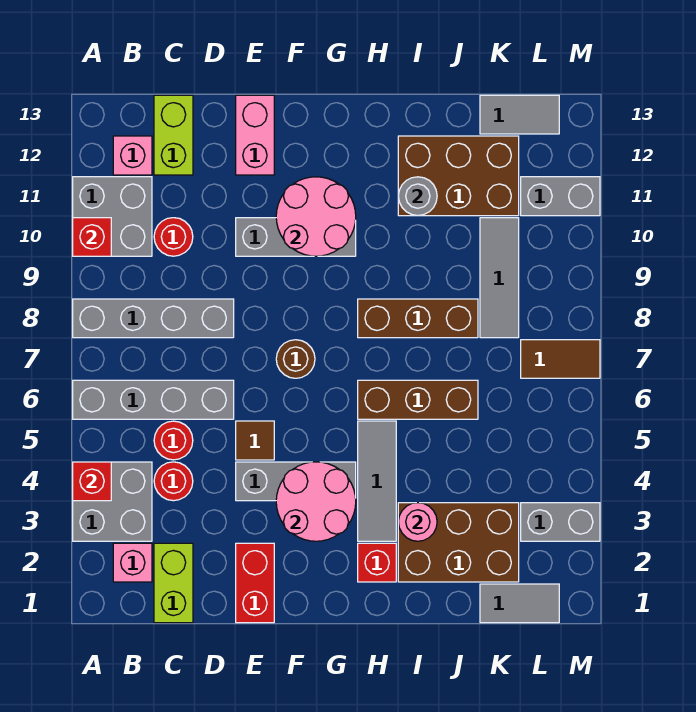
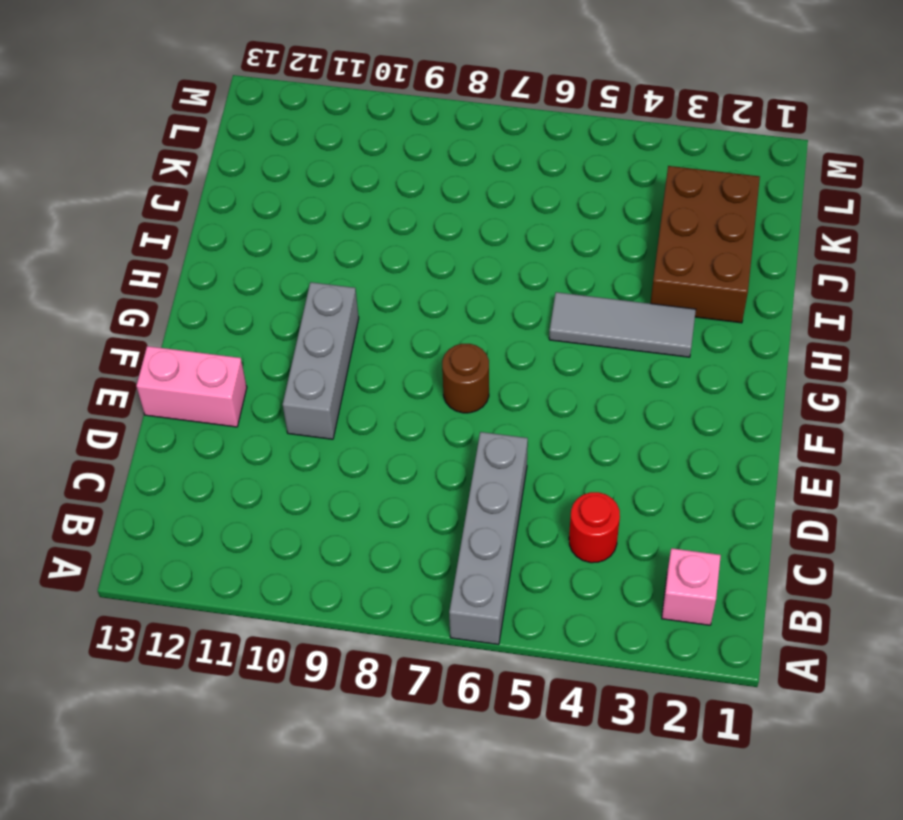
none -> grey 2x2 brick [73,462,152,541]
none -> grey 1x4 brick [73,299,234,338]
none -> grey 2x2 brick [73,177,152,256]
none -> pink 1x1 brick [113,136,152,175]

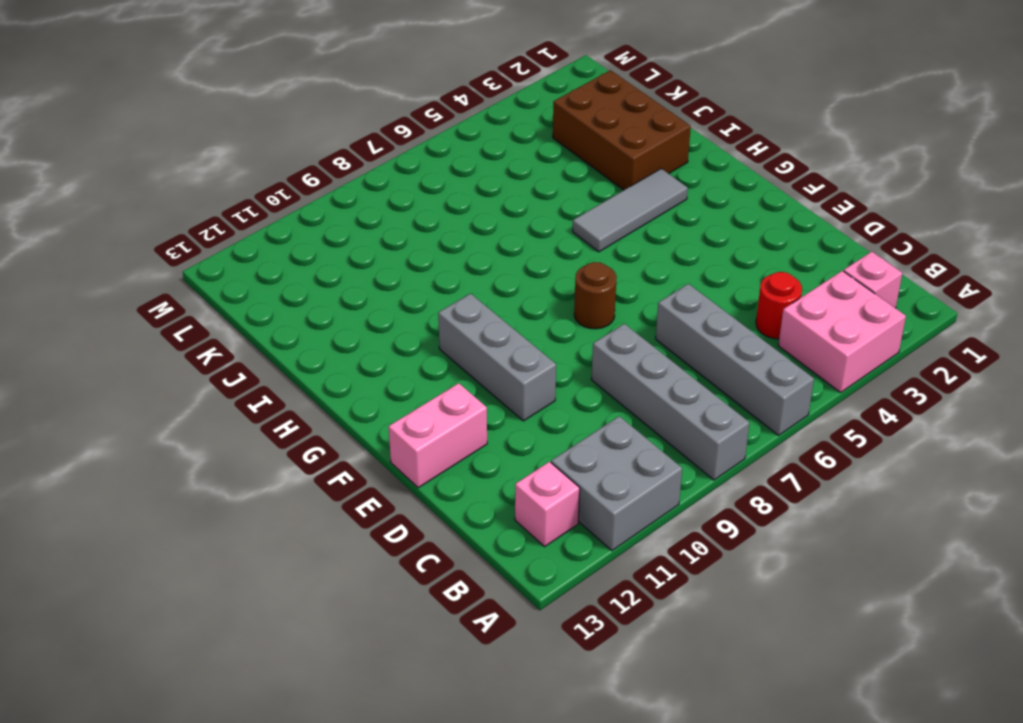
pink 2x2 brick [778,271,906,392] -> grey 2x2 brick [73,462,152,541]
none -> lime 1x2 brick [154,543,193,623]
none -> red 1x1 round brick [154,421,193,460]
none -> red 1x1 round brick [154,218,193,256]
none -> lime 1x2 brick [154,95,193,175]

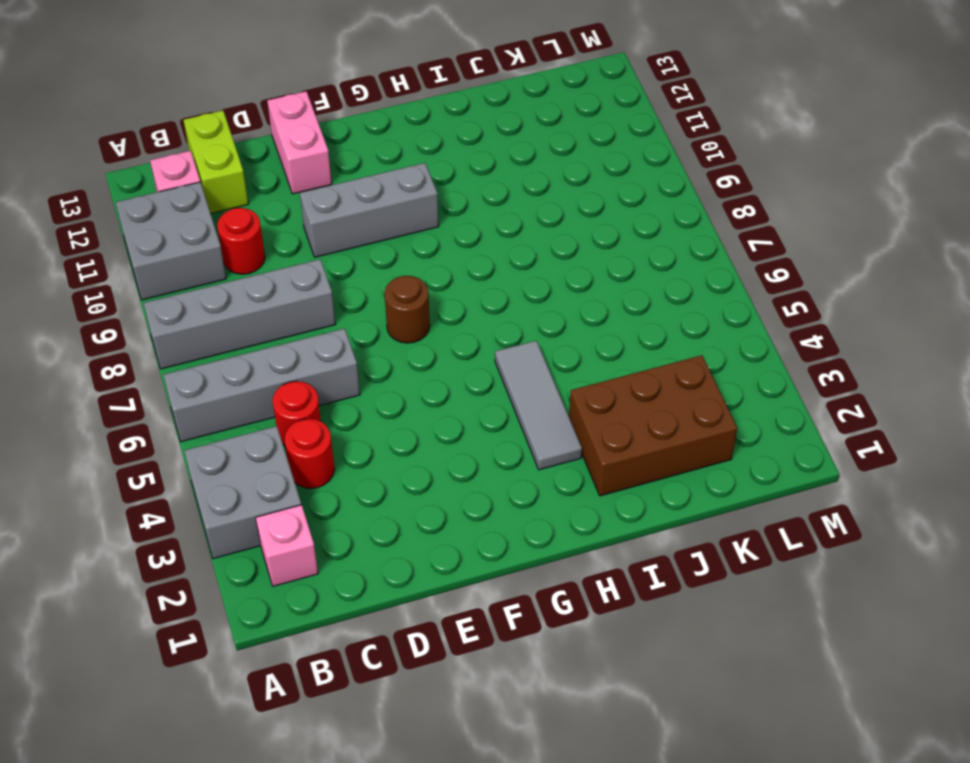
none -> lime 1x2 brick [154,543,193,623]
none -> red 1x2 brick [236,543,274,623]
none -> grey 1x3 brick [236,462,356,501]
none -> brown 1x1 tile [236,421,274,460]

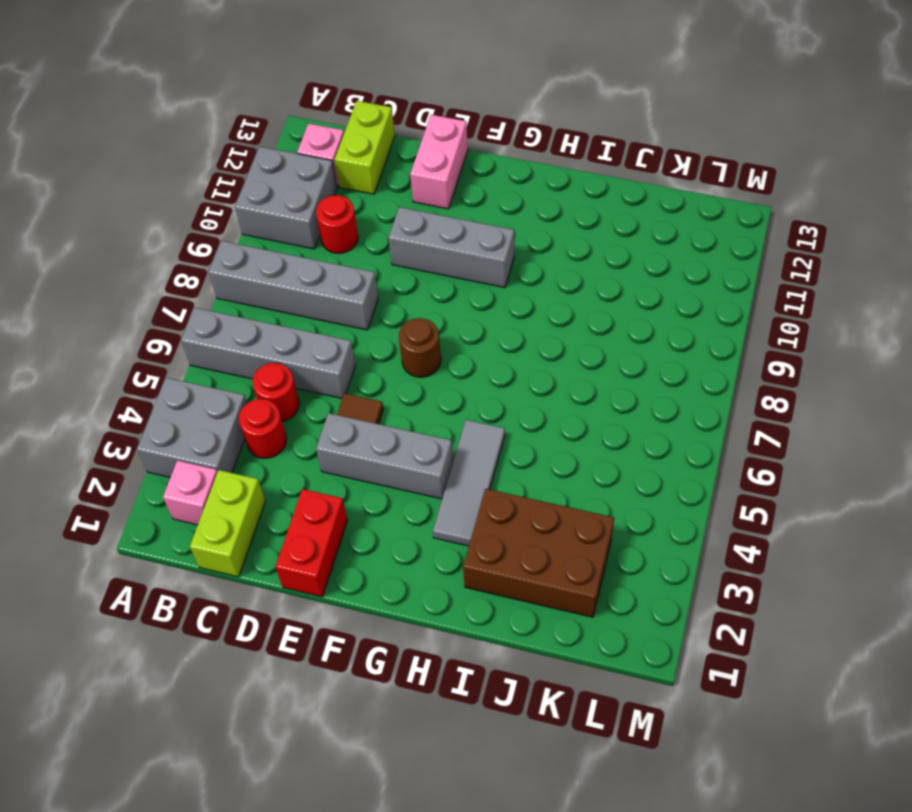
none -> red 1x1 brick [358,543,396,582]
none -> brown 1x3 brick [358,380,478,419]
none -> brown 1x3 brick [358,299,478,338]
none -> brown 2x3 brick [398,136,519,216]

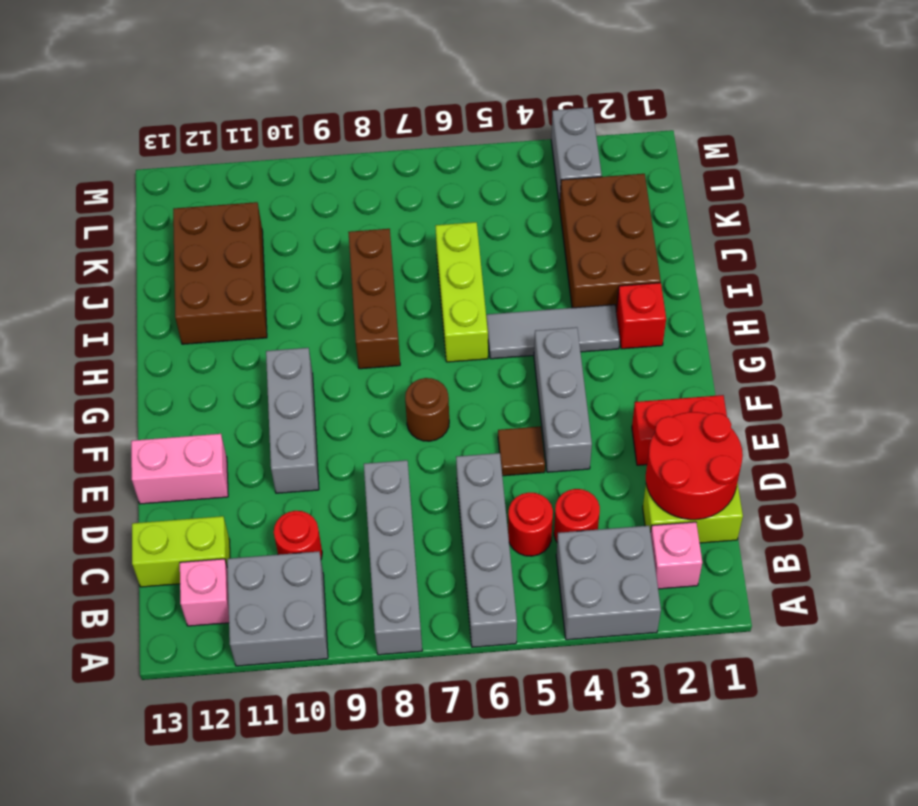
red 2x2 round brick [646,412,743,520] -> none
lime 1x3 brick [436,222,488,362] -> brown 1x3 brick [358,380,478,419]
none -> grey 1x2 tile [480,584,559,623]
none -> grey 1x3 tile [480,218,519,338]
none -> grey 1x2 tile [480,95,559,134]
none -> brown 1x2 tile [521,340,600,378]

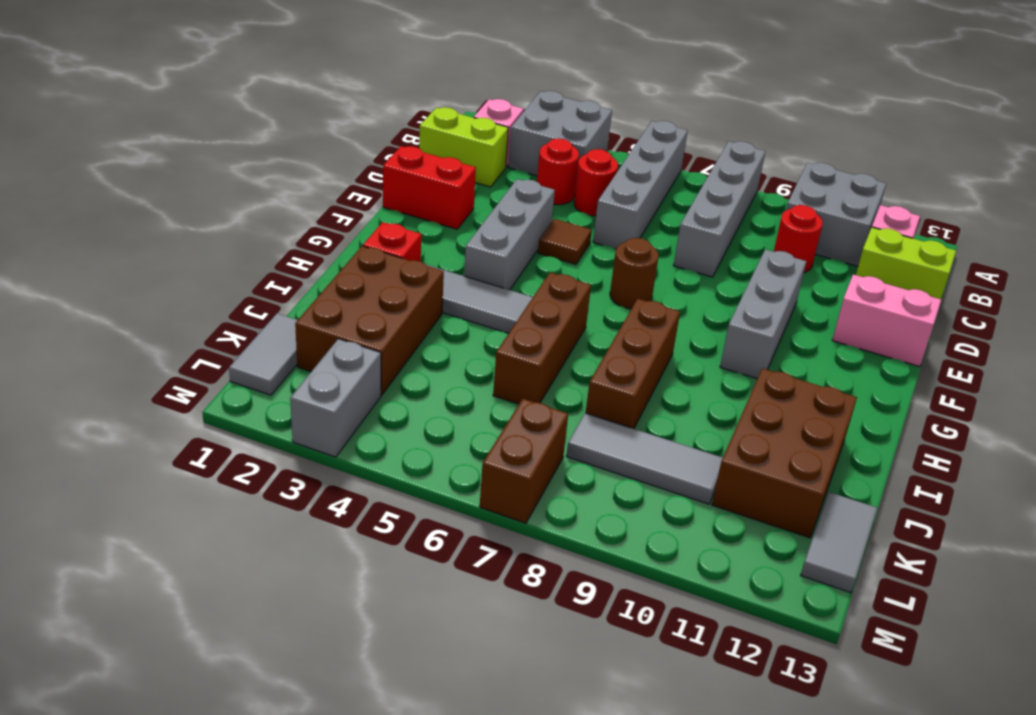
brown 1x2 brick [480,399,568,523] -> brown 1x2 tile [521,340,600,378]
none -> grey 1x2 brick [521,177,600,216]
none -> red 1x1 brick [73,462,111,501]
none -> red 1x1 brick [73,218,111,256]
none -> pink 2x2 round brick [276,462,356,541]

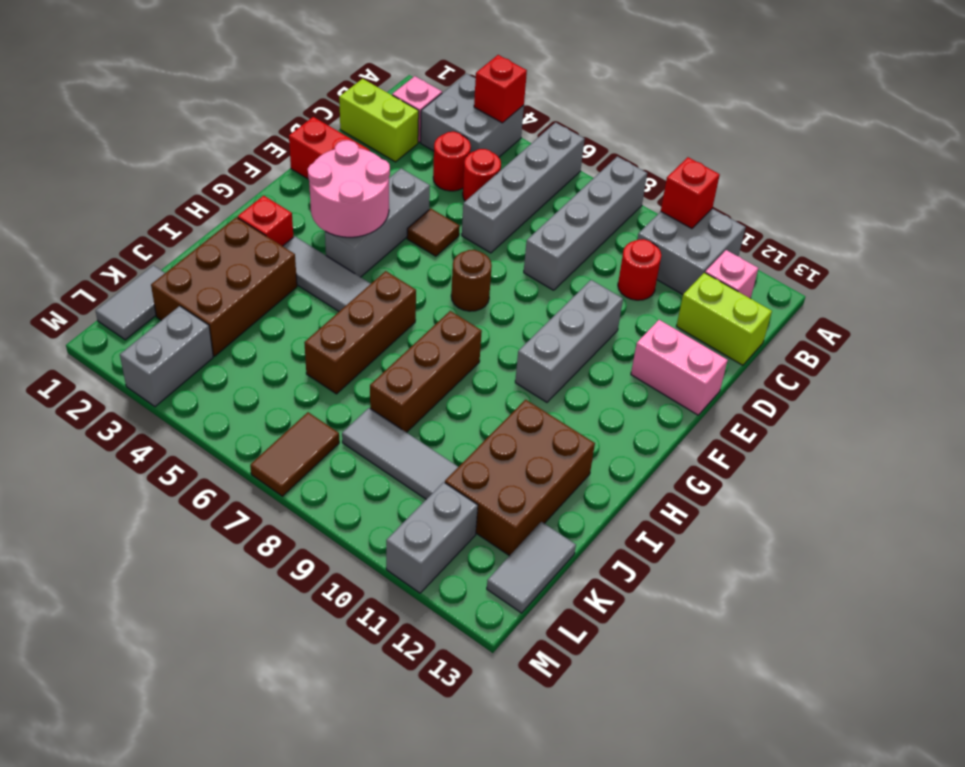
none -> pink 2x2 round brick [276,177,356,256]
none -> pink 1x1 round brick [398,503,437,541]
none -> grey 1x1 round brick [398,177,437,216]

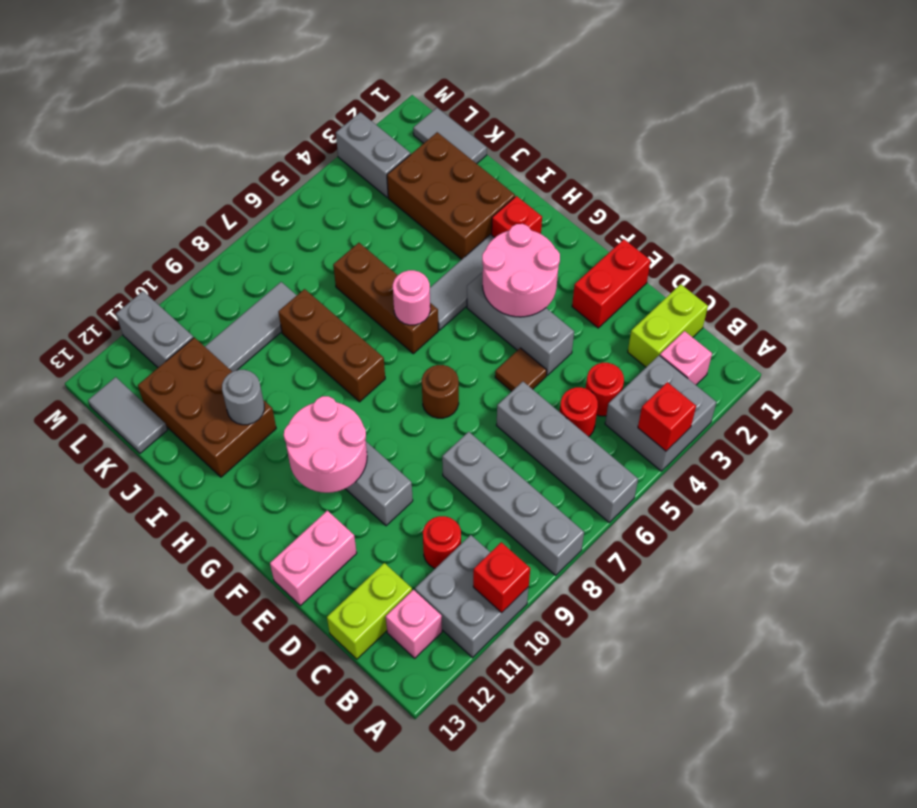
pink 1x1 round brick [393,270,430,325] -> pink 1x1 round brick moved to [398,503,437,541]
none -> brown 1x2 tile [521,340,600,378]

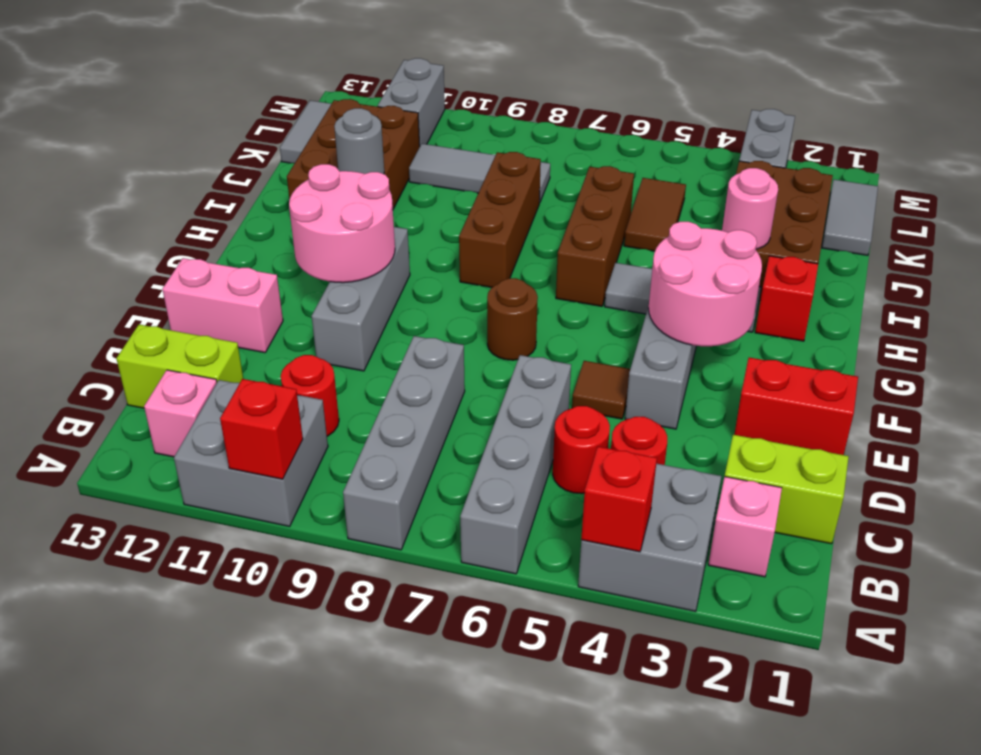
brown 1x2 tile [624,178,686,251] -> brown 1x2 tile moved to [521,340,600,378]

